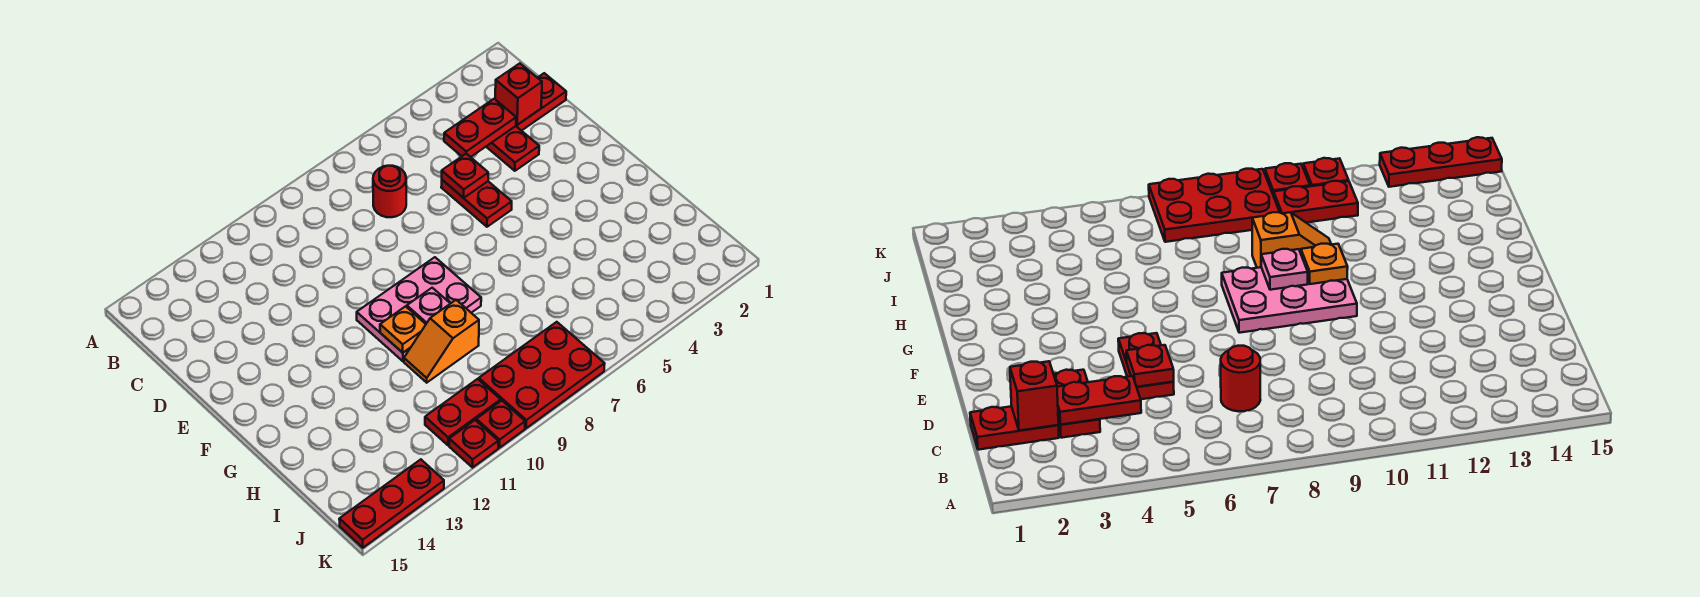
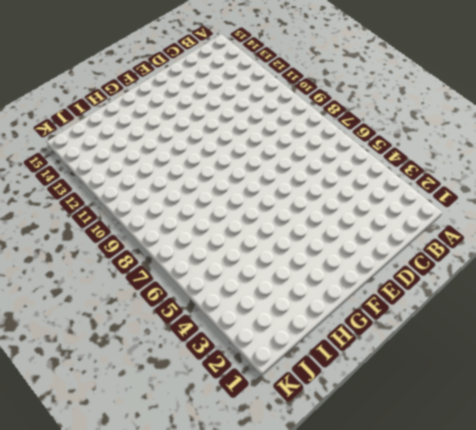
none -> red 1x2 plate [516,73,566,131]
none -> red 1x2 plate [486,126,539,171]
none -> red 1x1 round brick [373,166,406,217]

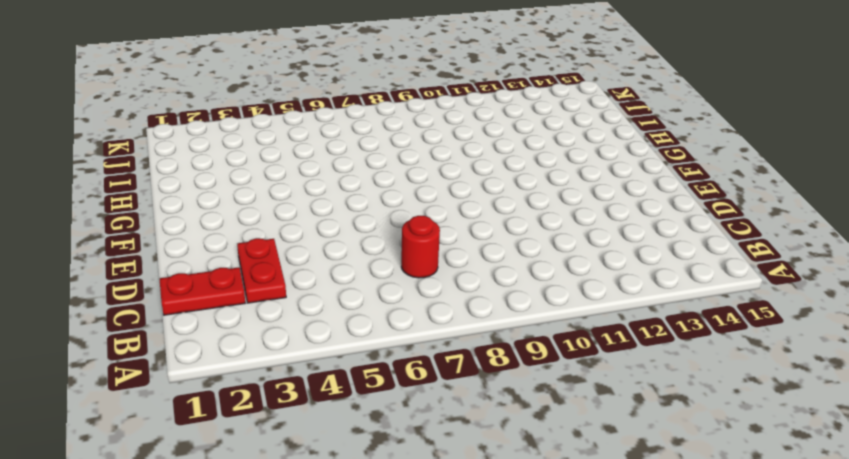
none -> red 1x2 plate [441,180,512,227]
none -> pink 2x3 plate [357,257,481,361]
none -> orange 1x2 slope [404,300,479,383]

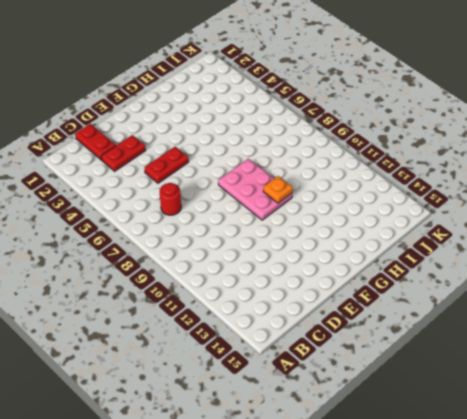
none -> orange 1x2 slope [404,300,479,383]
none -> red 2x3 plate [479,322,605,428]
none -> red 1x2 plate [425,379,501,445]

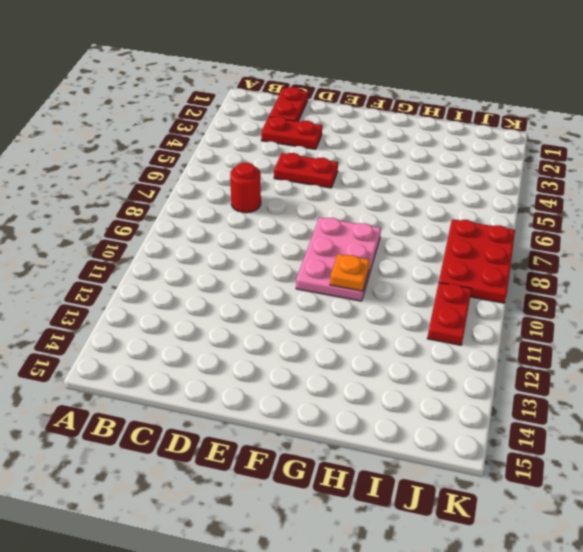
none -> orange 1x2 slope [404,300,479,383]
none -> red 1x1 plate [476,401,525,448]
none -> red 1x1 plate [449,420,498,467]

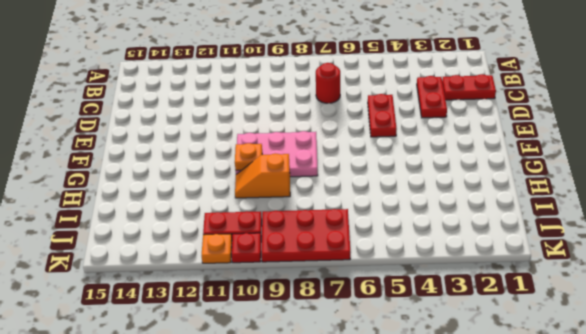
orange 1x1 plate [202,234,232,263] -> red 1x1 plate [449,420,498,467]
none -> red 1x3 plate [339,459,444,548]
none -> red 1x1 brick [495,63,542,125]
none -> red 1x2 plate [444,99,516,157]

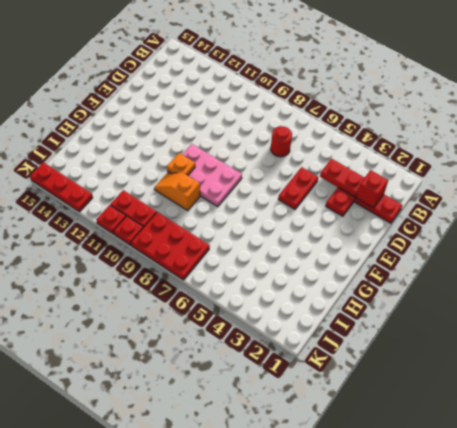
none -> red 1x1 plate [442,154,488,198]
none -> pink 1x1 plate [407,288,450,324]

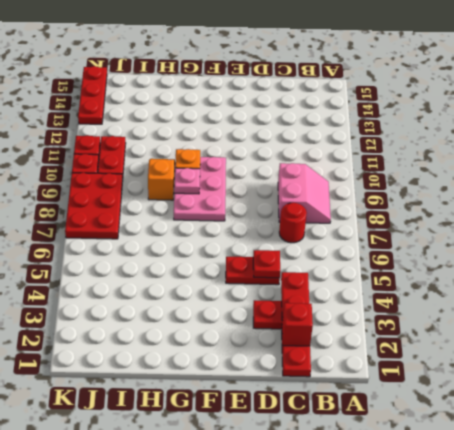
pink 2x2 slope [278,163,331,223] -> none

